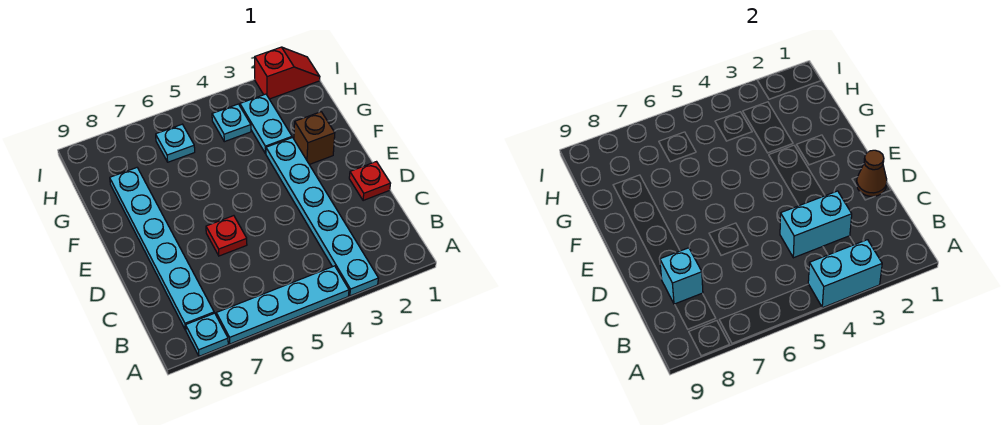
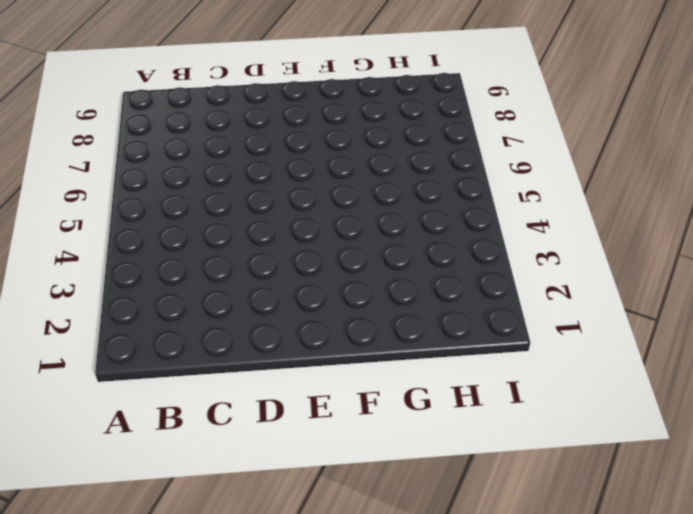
none -> cyan 1x6 plate [266,138,378,296]
none -> cyan 1x4 plate [216,266,349,344]
none -> cyan 1x1 plate [186,313,228,356]

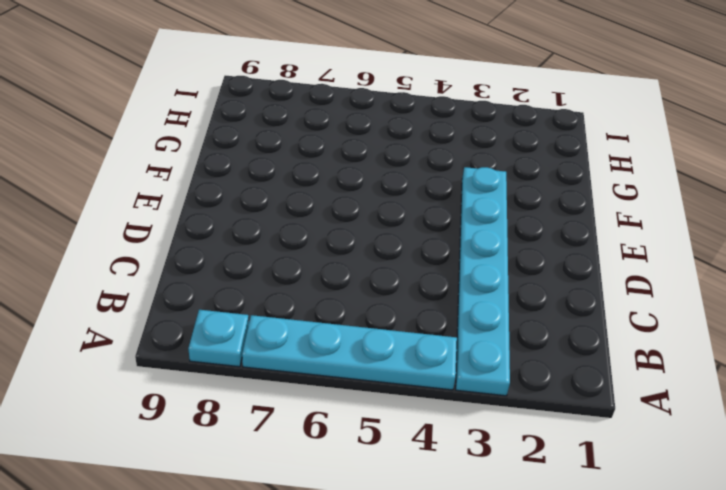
none -> cyan 1x6 plate [110,168,214,330]
none -> red 1x1 plate [349,162,390,201]
none -> red 1x1 plate [206,216,247,256]

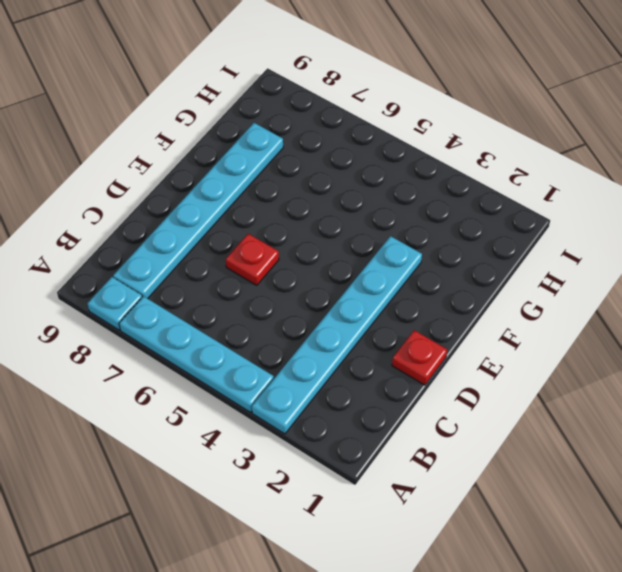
none -> brown 1x1 brick [294,112,335,165]
none -> cyan 1x2 plate [240,94,292,153]
none -> cyan 1x1 plate [212,104,251,142]

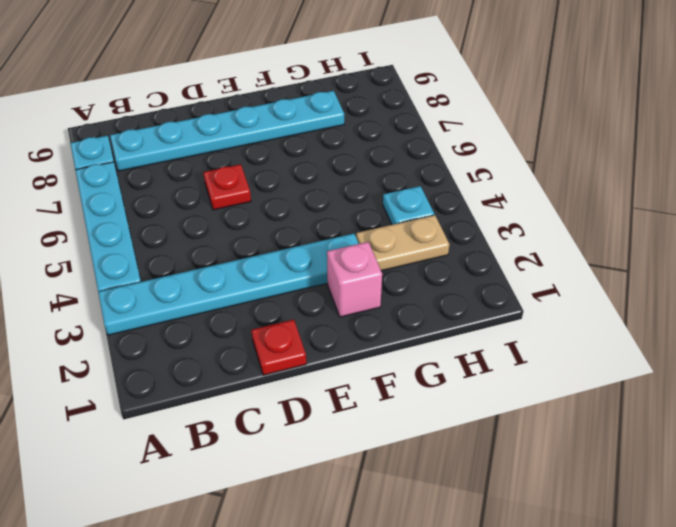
pink 1x1 brick [327,242,382,317] -> brown 1x1 brick [294,112,335,165]
tan 1x2 plate [356,215,450,271] -> cyan 1x2 plate [240,94,292,153]
none -> cyan 1x1 plate [156,124,195,162]
none -> red 1x2 slope [255,47,320,99]
none -> cyan 1x2 brick [808,240,882,308]

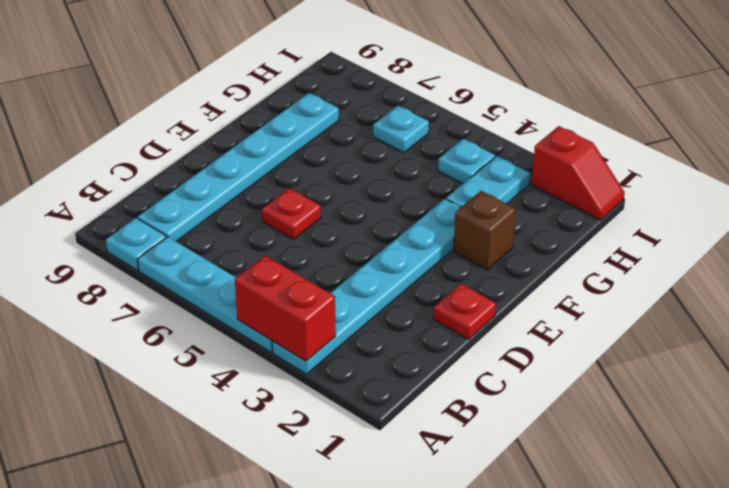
red 1x2 brick [235,256,336,361] -> cyan 1x2 brick [808,240,882,308]
none -> cyan 1x2 brick [780,191,852,258]
none -> cyan 1x1 brick [660,248,703,304]
none -> brown 1x1 cone [857,150,887,196]

